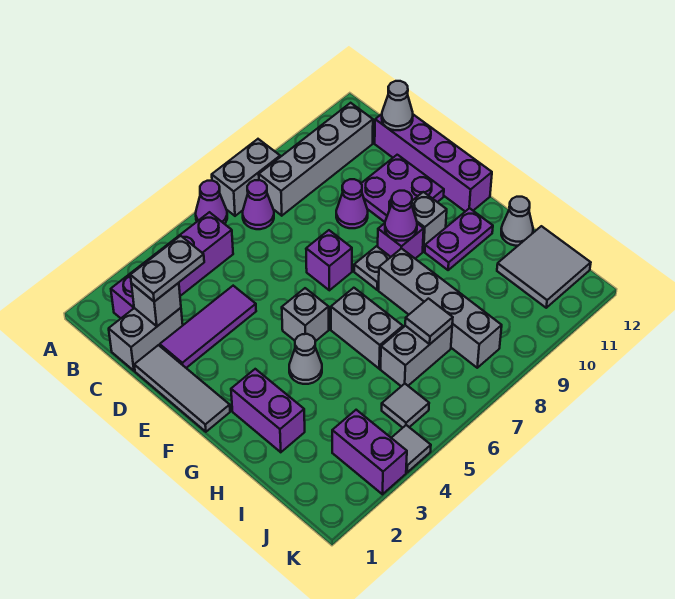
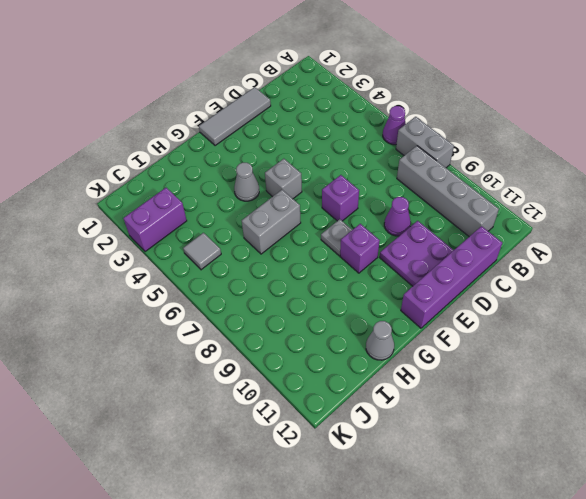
none -> purple 1x4 brick [111,212,233,318]
none -> purple 1x1 cone [243,180,274,229]
none -> grey 1x2 brick [109,308,183,371]
none -> purple 1x3 tile [160,286,256,368]

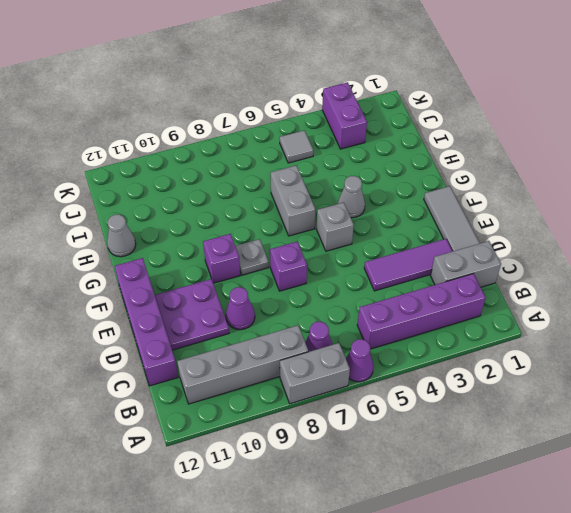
none -> grey 1x1 brick [412,192,447,251]
none -> purple 1x2 brick [231,369,305,452]
none -> grey 1x4 brick [378,248,502,368]
none -> purple 1x2 plate [425,208,493,270]

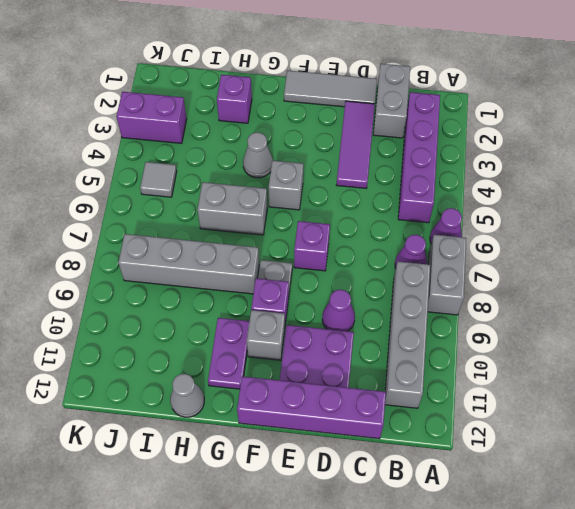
purple 1x1 brick [217,75,252,123] -> purple 1x2 brick [231,369,305,452]
none -> grey 1x2 brick [381,326,452,386]
none -> grey 2x2 tile [497,226,591,308]
none -> grey 1x1 tile [392,425,431,472]
none -> grey 1x1 brick [131,283,181,326]

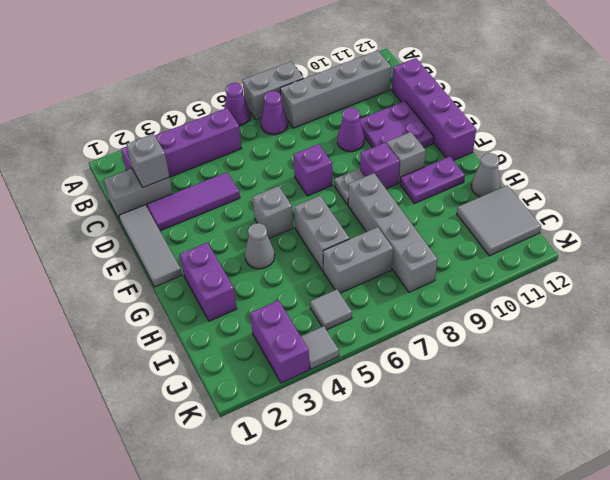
none -> grey 1x1 cone [382,81,413,130]
none -> purple 1x1 cone [385,191,417,241]
none -> grey 1x1 tile [405,299,453,344]
none -> grey 1x2 plate [130,236,204,302]

